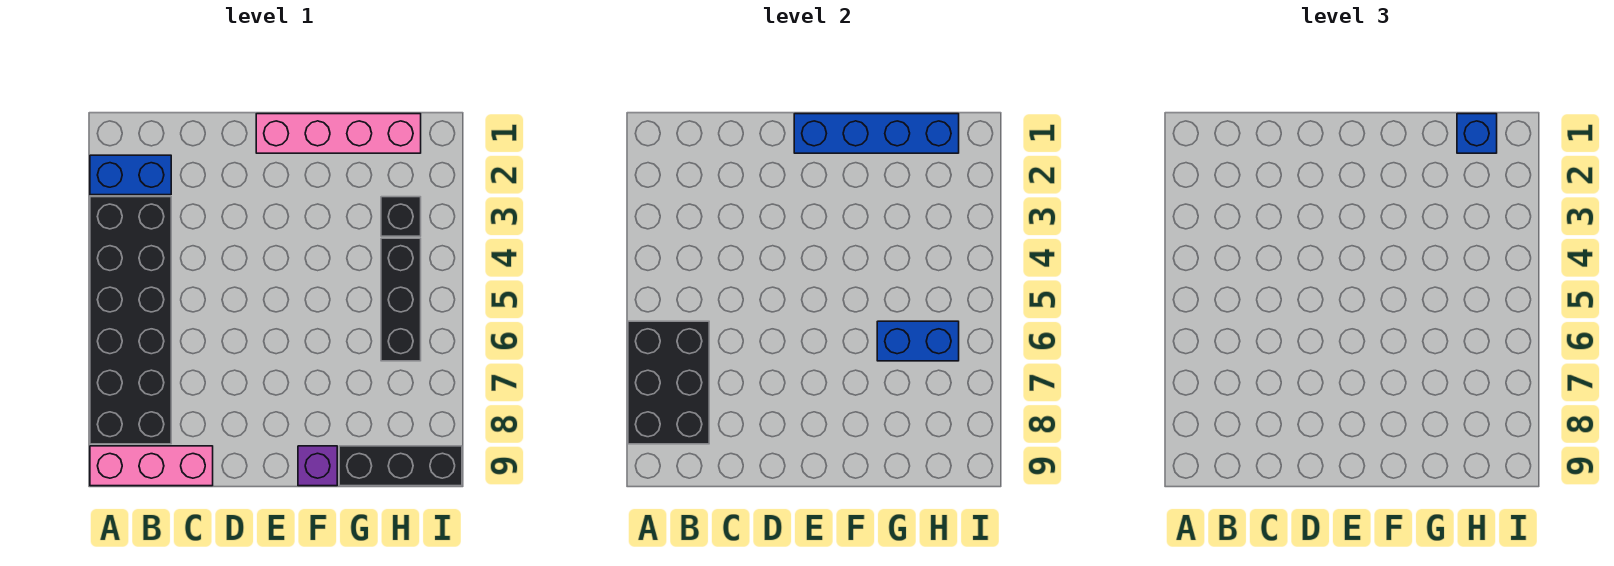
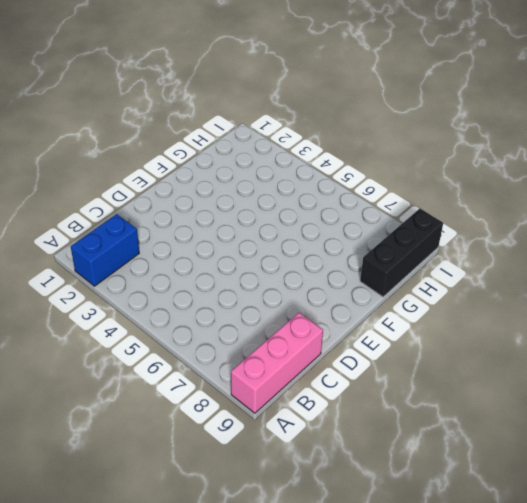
none -> black 2x6 brick [90,197,171,444]
none -> pink 1x4 brick [256,114,421,153]
none -> purple 1x1 brick [298,446,337,486]

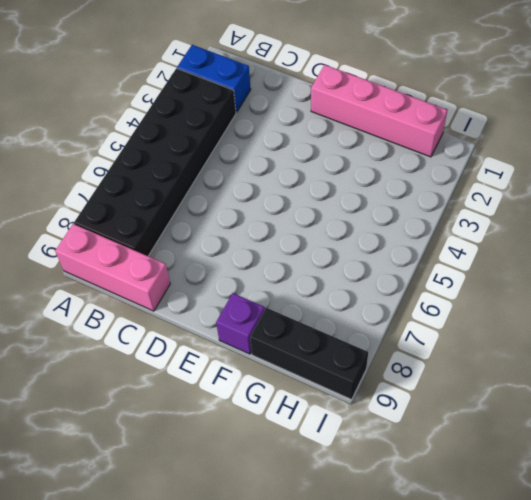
none -> black 1x1 brick [381,197,421,236]
none -> black 1x3 brick [381,238,421,361]
none -> black 2x3 brick [628,321,709,444]

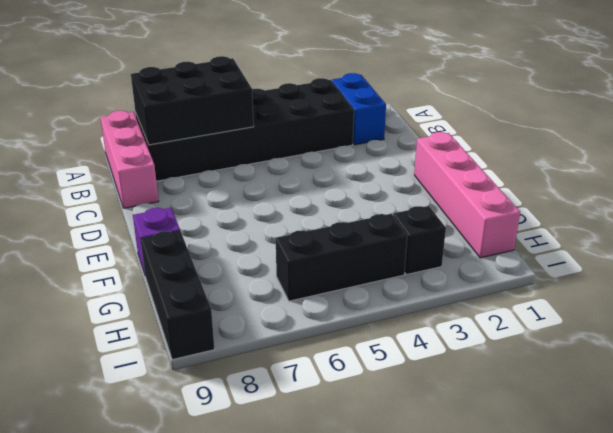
none -> blue 1x4 brick [794,114,959,153]
none -> blue 1x2 brick [877,321,959,361]
none -> blue 1x1 brick [1457,114,1497,153]

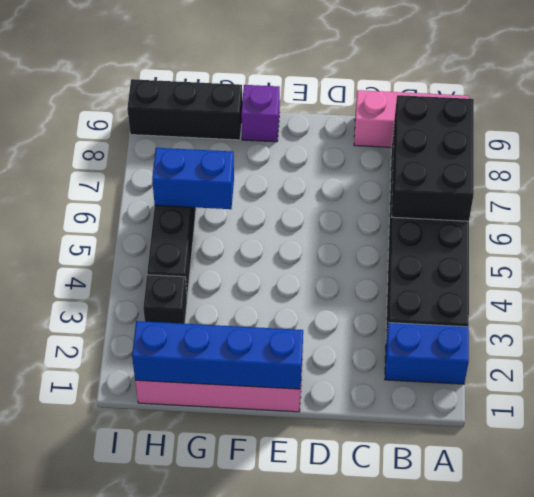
none -> blue 1x1 brick [1457,114,1497,153]

